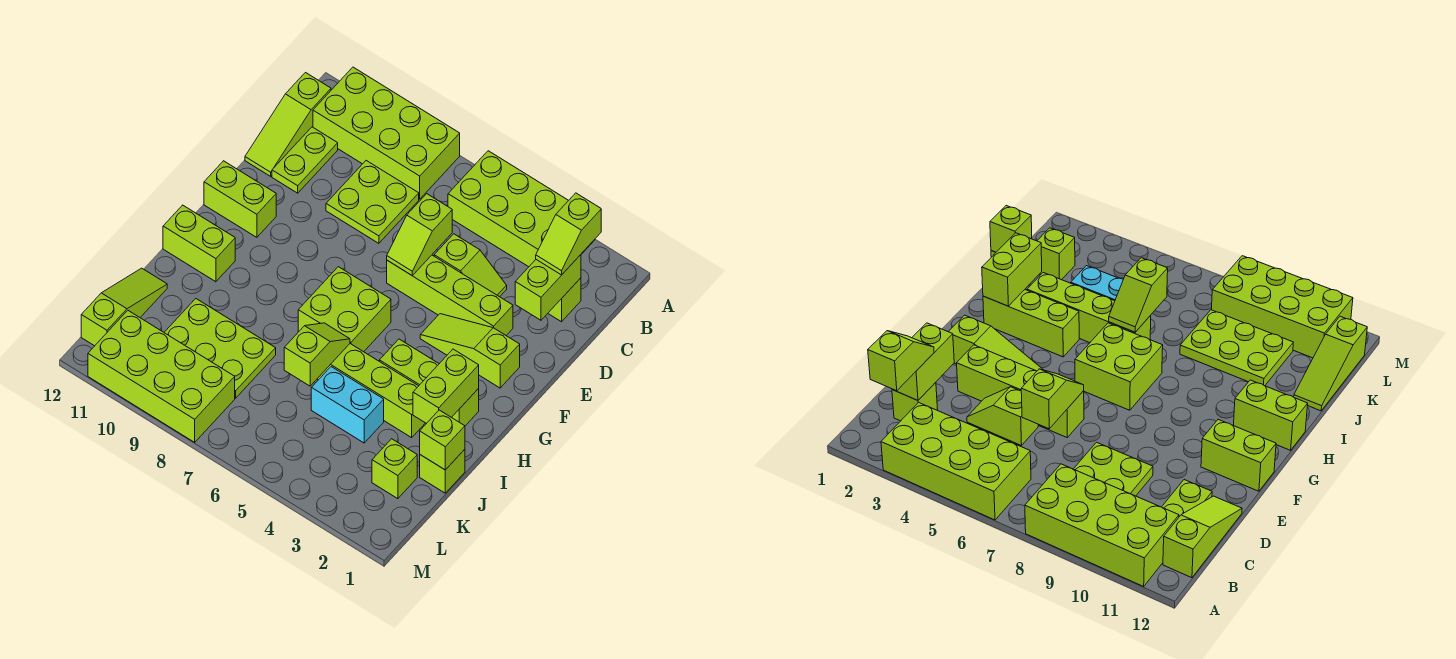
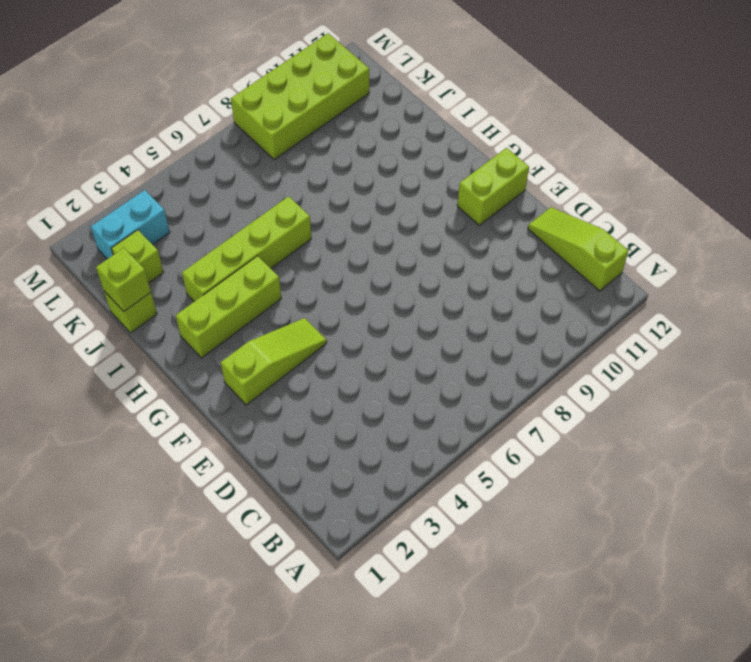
cyan 1x2 brick [91,190,170,259] -> cyan 1x2 brick moved to [311,367,384,443]
none -> lime 2x4 brick [448,151,595,267]
none -> lime 2x4 brick [313,67,460,199]
none -> lime 1x1 brick [548,278,581,322]

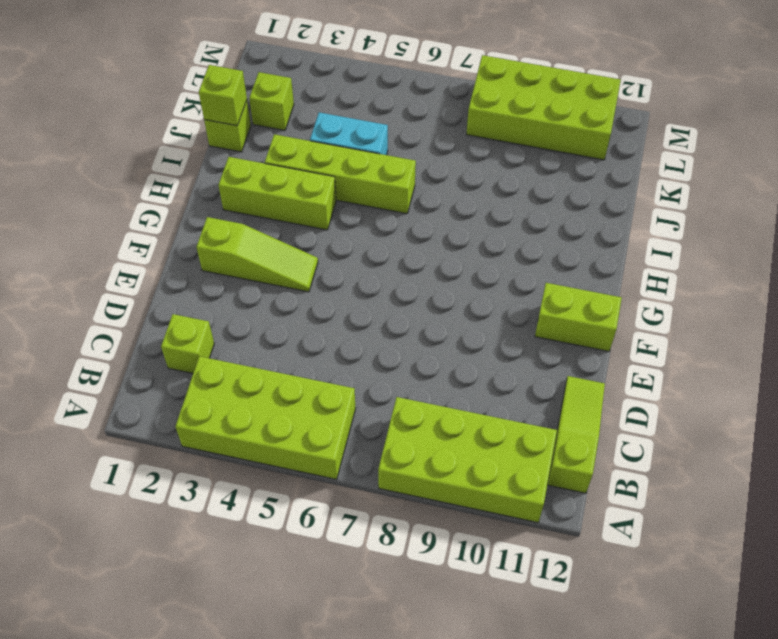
none -> lime 2x2 plate [326,161,419,243]
none -> lime 1x2 plate [272,127,338,193]
none -> lime 1x2 slope [434,234,507,297]

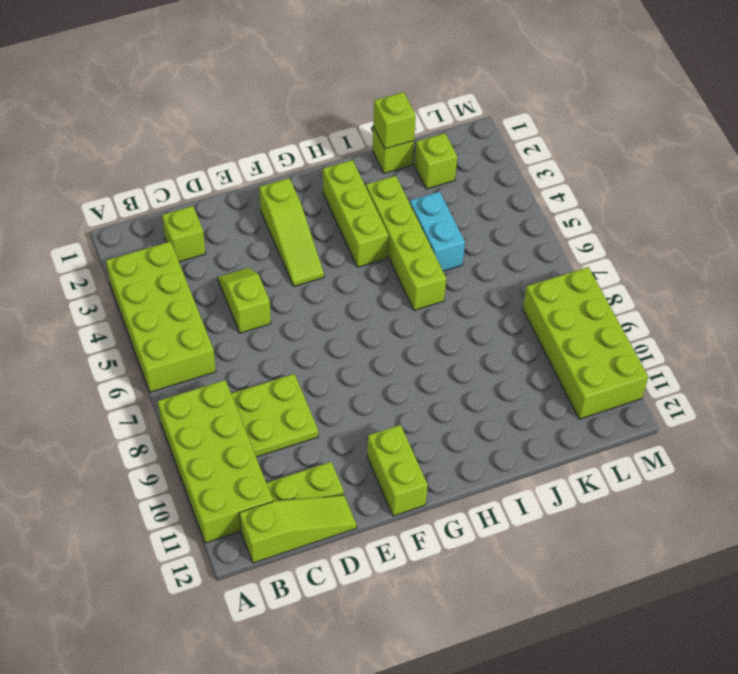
none -> lime 1x4 brick [387,255,513,335]
none -> lime 2x2 brick [298,267,391,352]
none -> lime 1x2 brick [163,205,235,282]

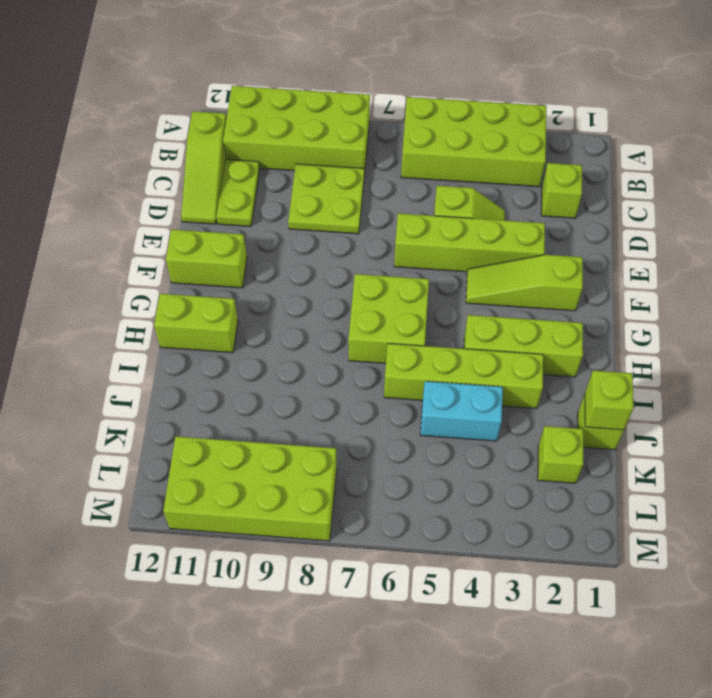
none -> lime 2x3 plate [164,299,276,398]
none -> lime 1x3 slope [81,268,167,346]
none -> lime 1x2 brick [515,255,581,320]

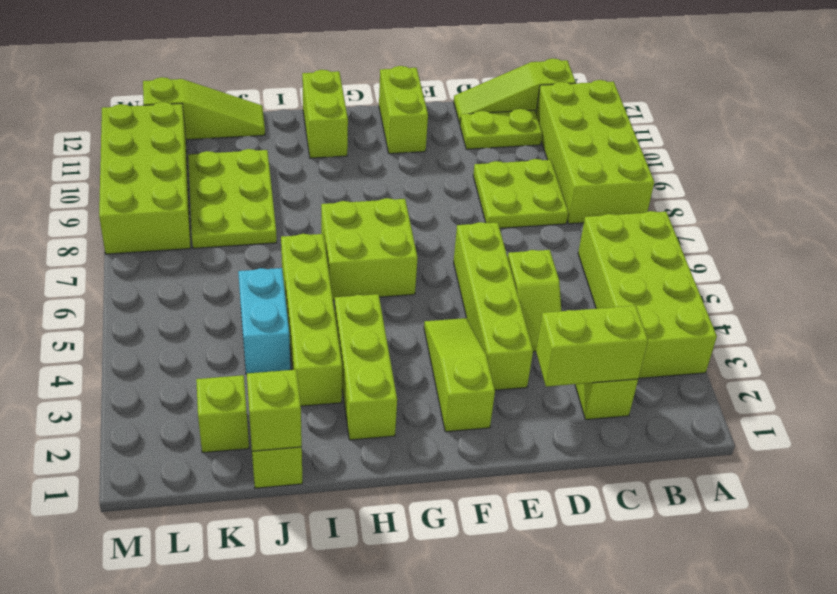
none -> lime 1x2 slope [387,194,452,275]
none -> lime 1x2 brick [413,349,479,423]
none -> lime 1x2 slope [284,323,350,386]

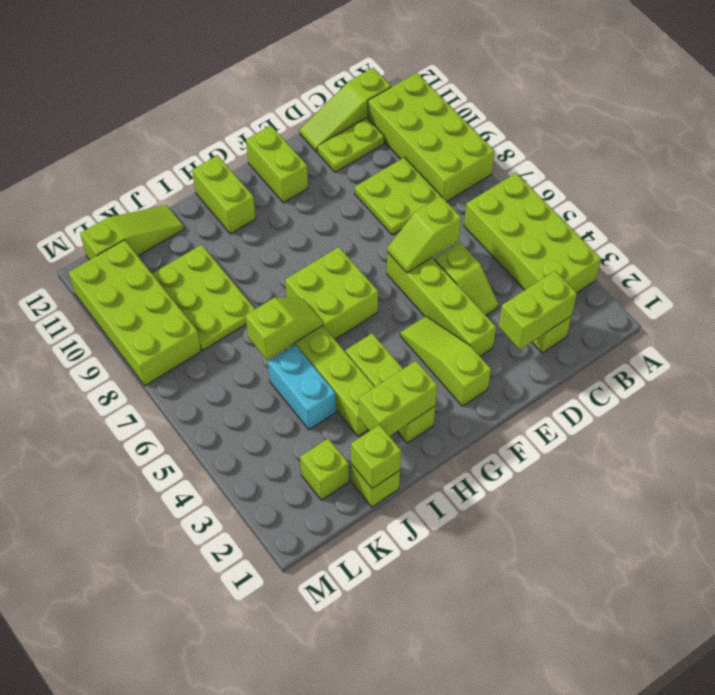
none -> lime 1x2 slope [536,193,601,275]

